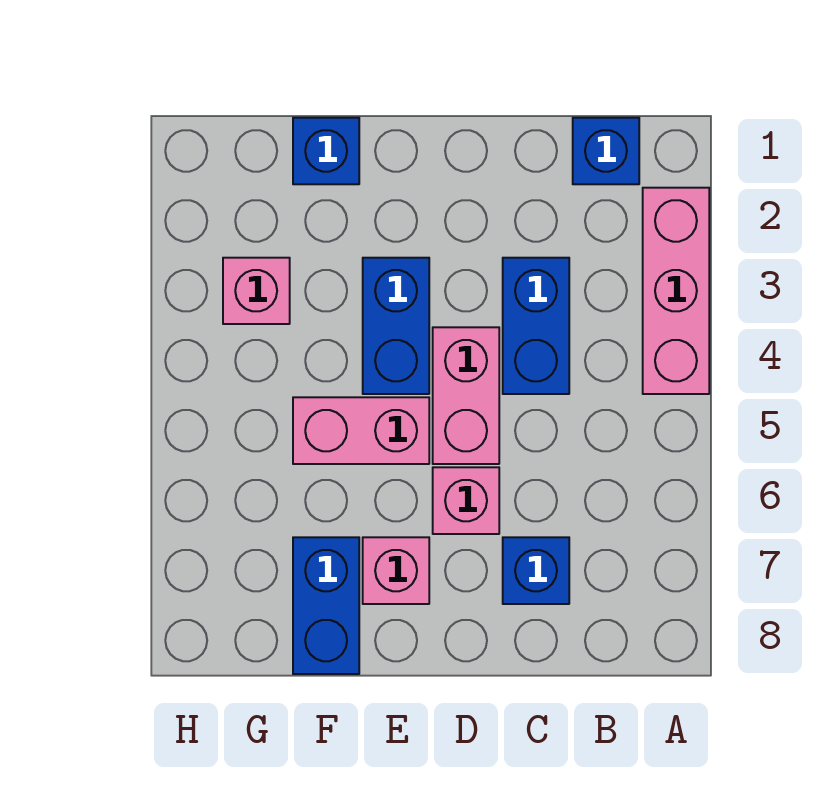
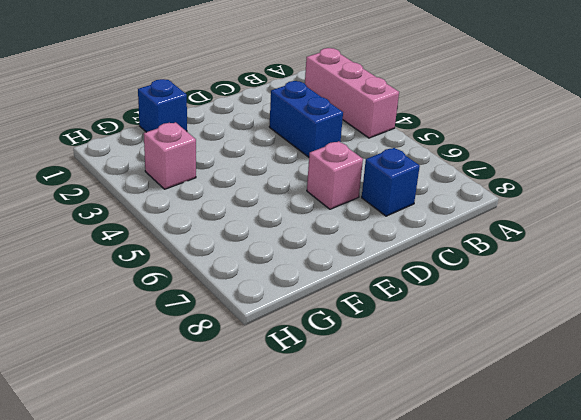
none -> blue 1x1 brick [573,118,639,184]
none -> pink 1x2 brick [433,327,499,464]
none -> blue 1x2 brick [363,258,429,394]

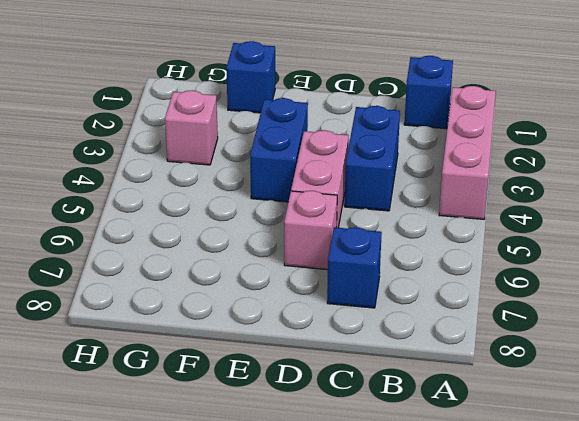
none -> pink 1x2 brick [293,397,429,464]
none -> pink 1x1 brick [363,537,429,604]
none -> blue 1x2 brick [293,537,359,674]

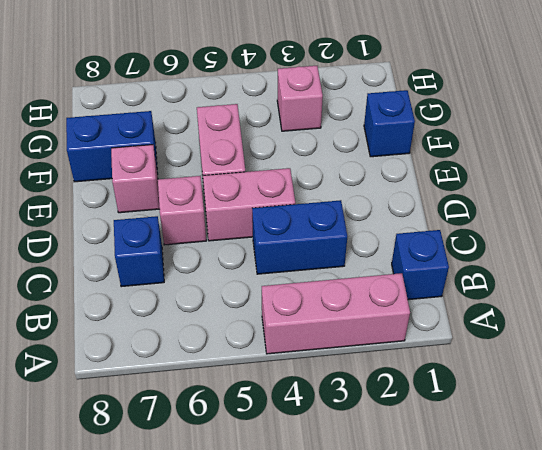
none -> blue 1x2 brick [363,258,429,394]

